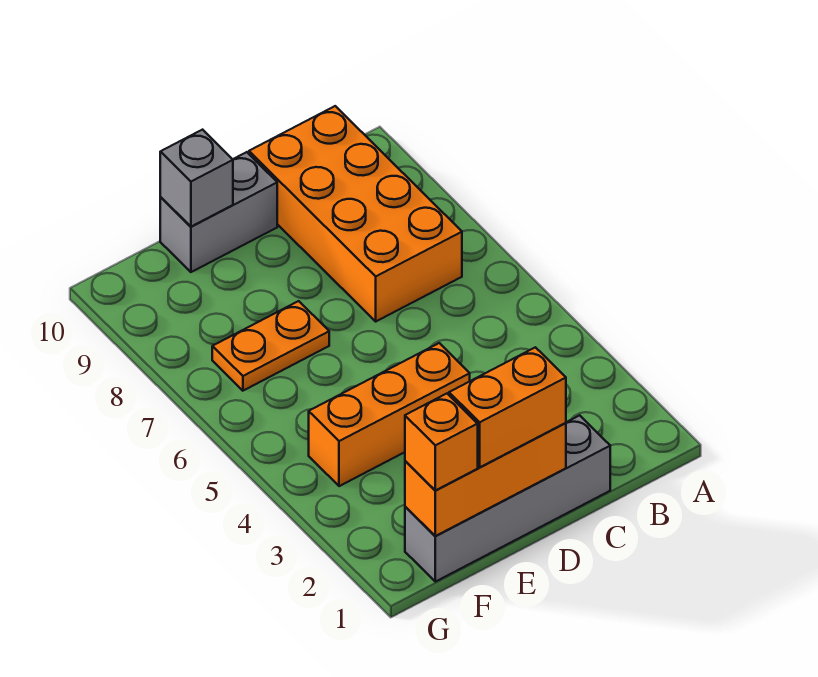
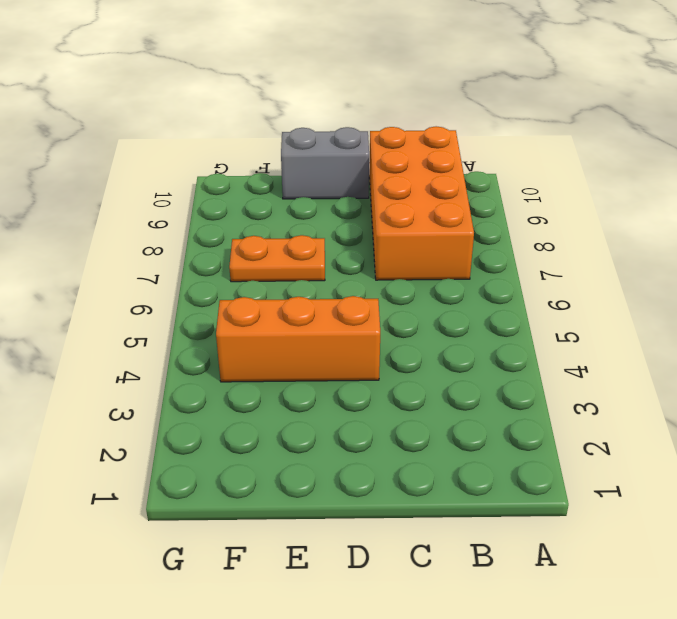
none -> grey 1x4 brick [405,415,610,582]
none -> orange 1x3 brick [405,423,566,536]

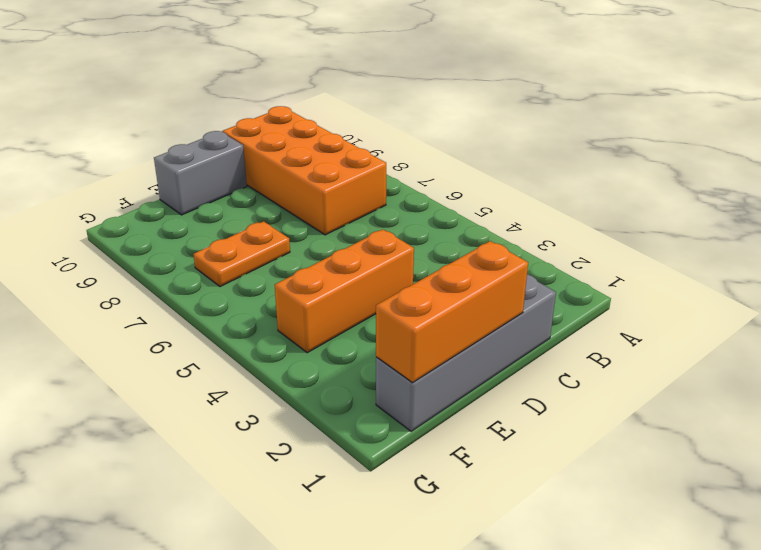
none -> grey 1x1 brick [160,130,233,227]
none -> orange 1x2 brick [449,347,566,467]

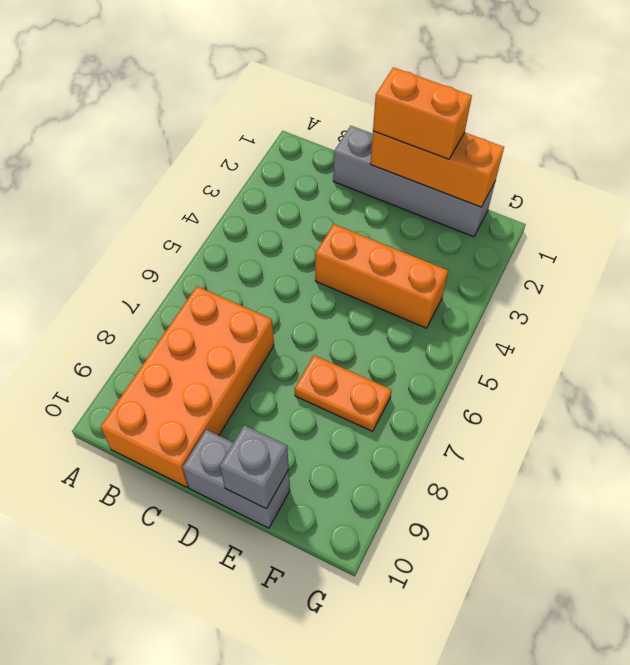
none -> orange 1x1 brick [405,394,478,490]

